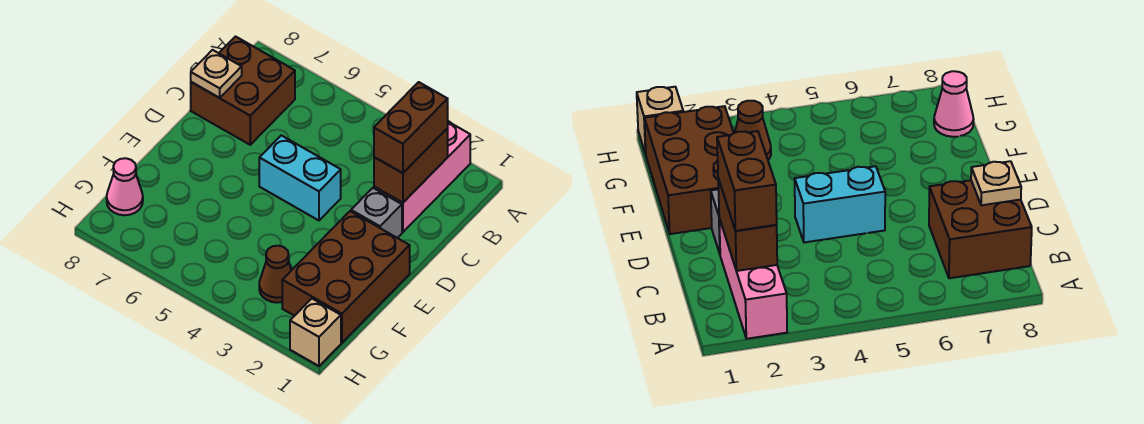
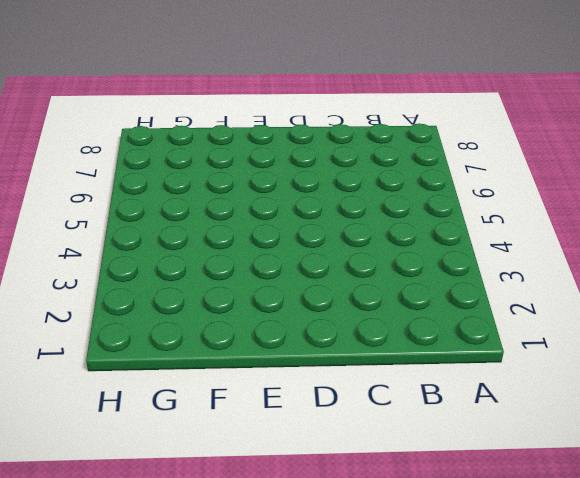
none -> pink 1x3 brick [374,122,470,232]
none -> brown 2x2 brick [191,37,295,145]

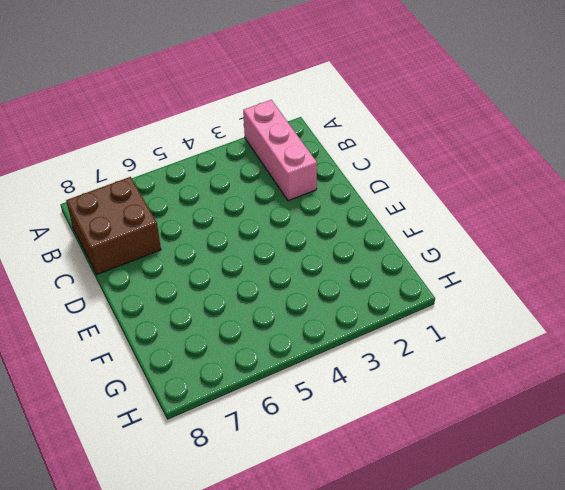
none -> grey 1x1 brick [351,188,402,238]
none -> cyan 1x2 brick [259,135,341,220]

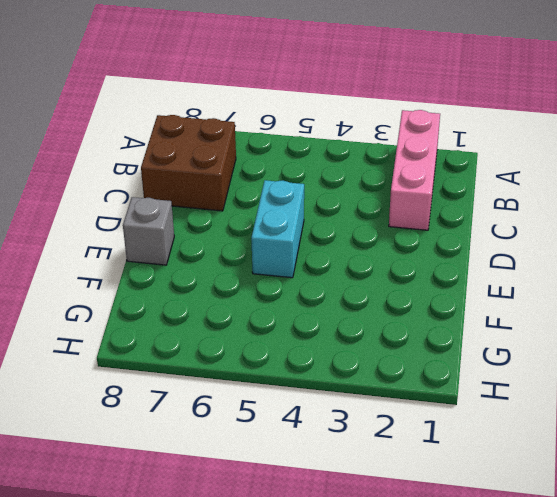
cyan 1x2 brick [251,180,304,278] -> cyan 1x2 brick turned to [259,135,341,220]
grey 1x1 brick [123,197,174,265] -> grey 1x1 brick moved to [351,188,402,238]
none -> brown 2x3 brick [282,211,410,343]
none -> brown 1x1 cone [259,246,291,303]

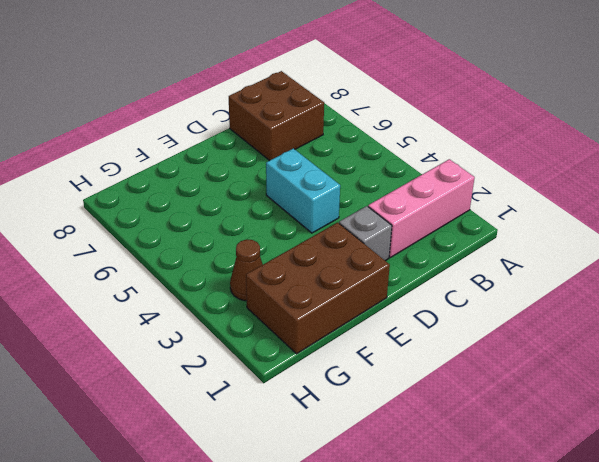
none -> pink 1x1 cone [107,158,143,215]
none -> tan 1x1 brick [290,299,341,366]

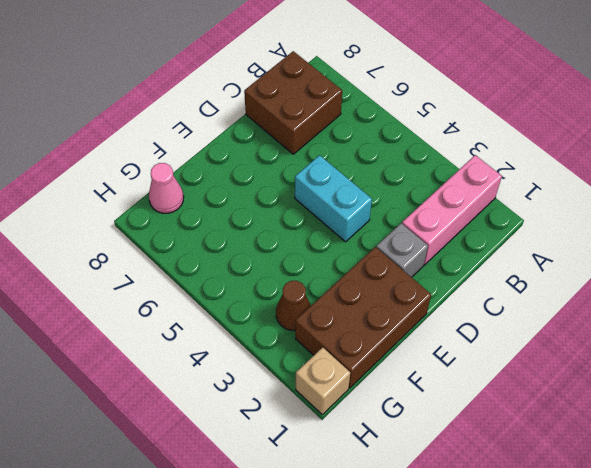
none -> brown 1x2 brick [374,128,448,203]
none -> tan 1x1 plate [191,50,242,98]

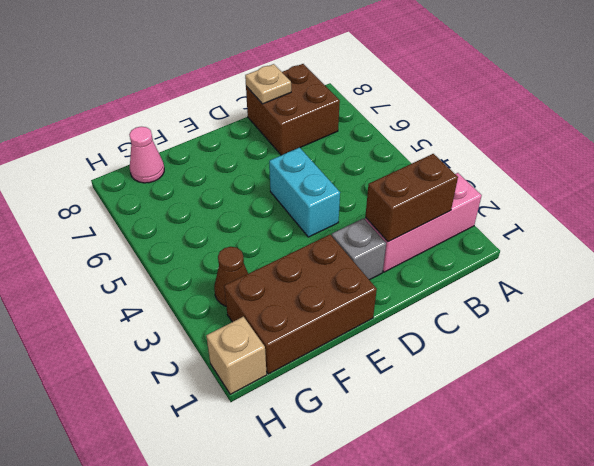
none -> brown 1x2 brick [374,82,448,173]

